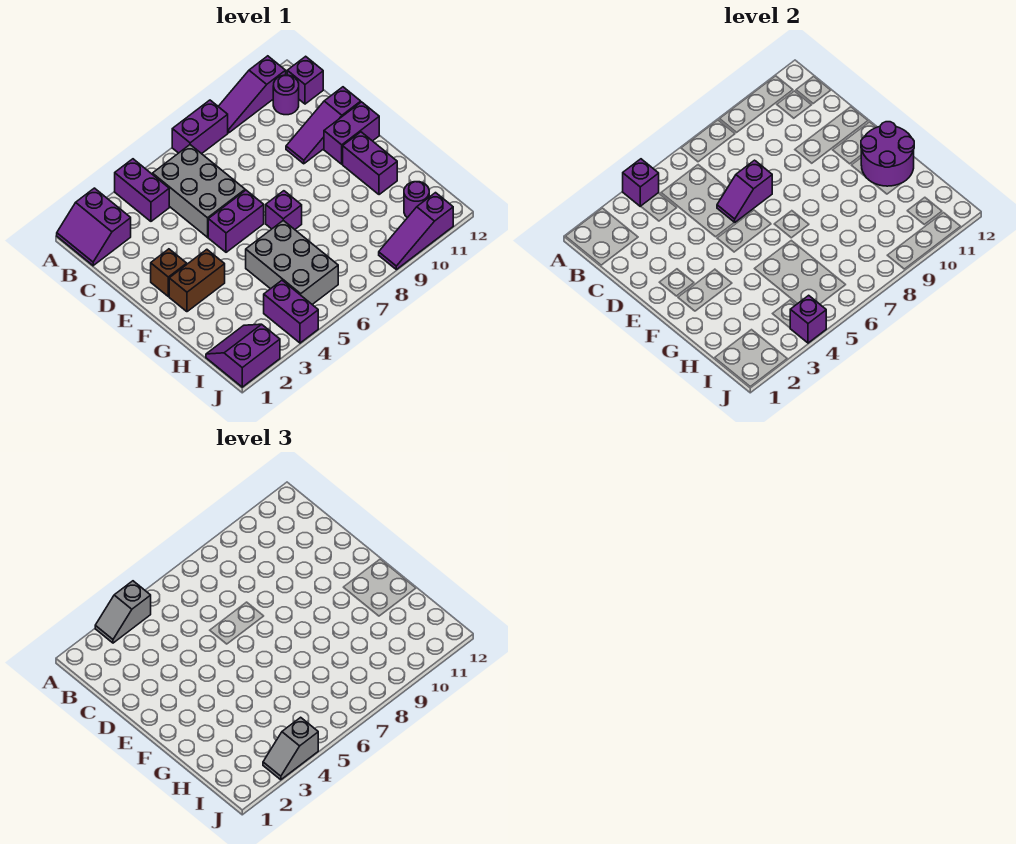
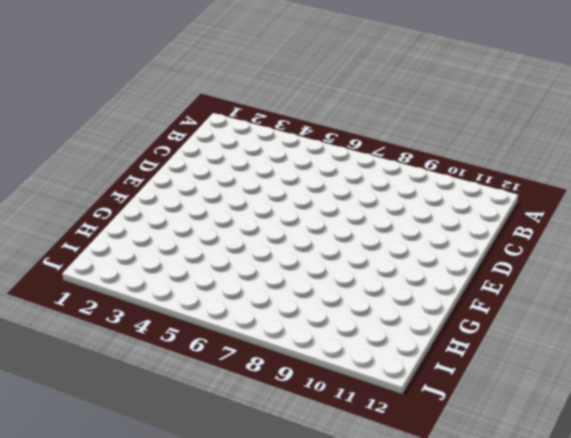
none -> purple 2x2 slope [57,188,131,266]
none -> purple 1x2 brick [115,159,169,221]
none -> purple 1x2 brick [172,100,228,154]

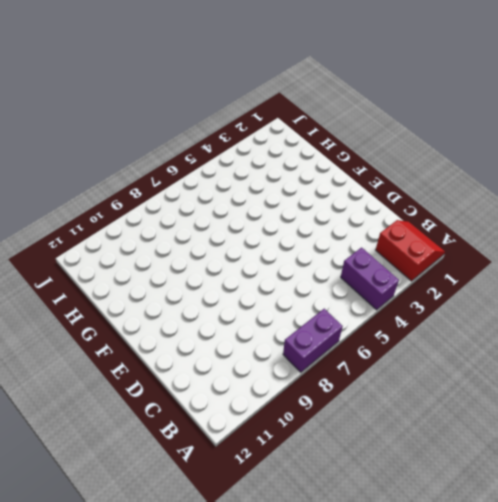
red 2x2 slope [376,220,445,281] -> purple 2x2 slope [57,188,131,266]
none -> purple 1x3 slope [218,56,286,133]
none -> grey 2x3 brick [152,145,245,237]
none -> purple 1x1 round brick [273,75,299,115]

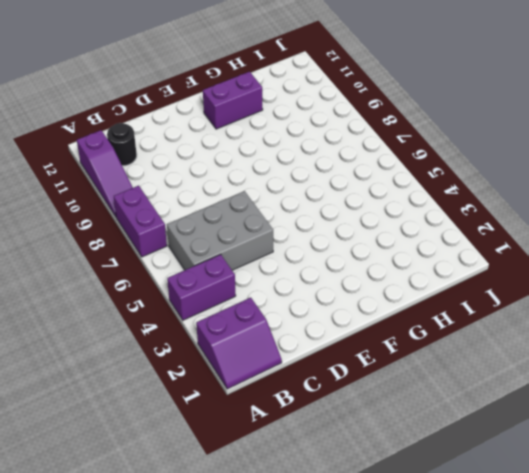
black 1x1 round brick [107,123,137,166] -> purple 1x1 round brick [273,75,299,115]
none -> purple 1x1 brick [287,56,323,104]
none -> purple 1x3 slope [286,87,361,164]
none -> brown 1x1 brick [151,249,187,296]

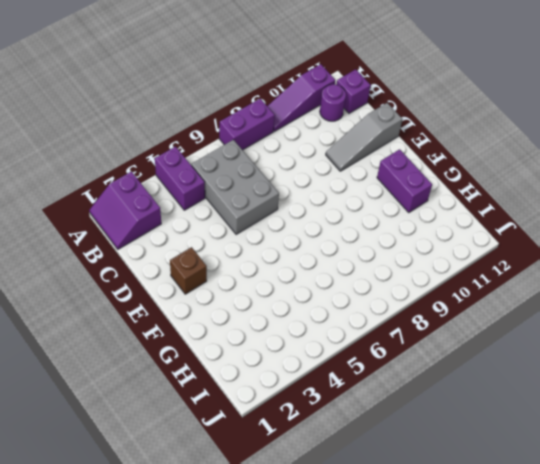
grey 1x3 slope [326,103,402,171] -> purple 1x3 slope [286,87,361,164]
none -> purple 1x2 brick [208,190,264,252]
none -> purple 1x2 brick [324,102,379,164]
none -> brown 1x2 brick [169,249,225,312]

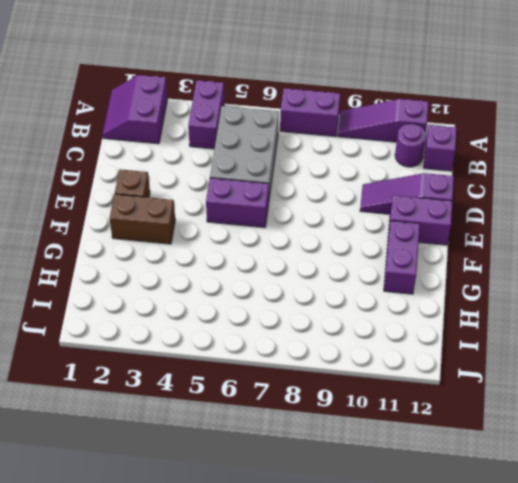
none -> purple 1x1 brick [266,191,302,229]
none -> grey 2x3 brick [246,220,338,304]
none -> purple 2x2 slope [206,324,280,387]

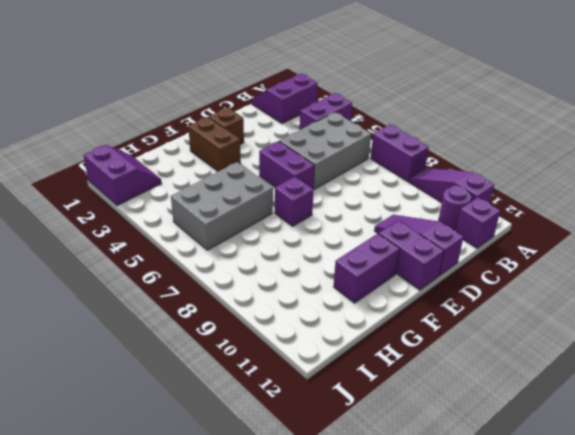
none -> purple 1x2 brick [264,280,318,343]
none -> purple 1x1 round brick [404,182,429,218]
none -> purple 1x3 slope [379,193,453,270]

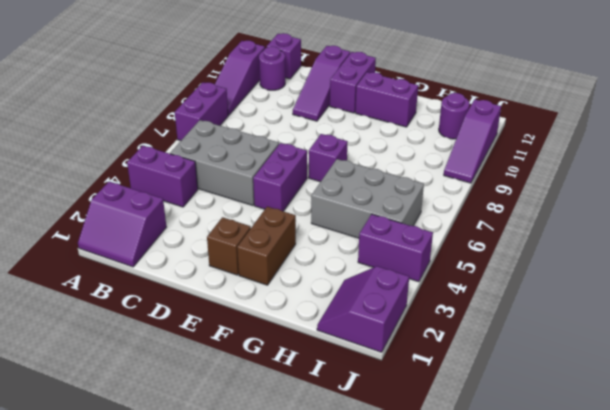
none -> purple 1x1 brick [623,159,659,206]
none -> purple 1x2 slope [717,160,772,222]
none -> purple 2x2 round brick [861,122,914,186]

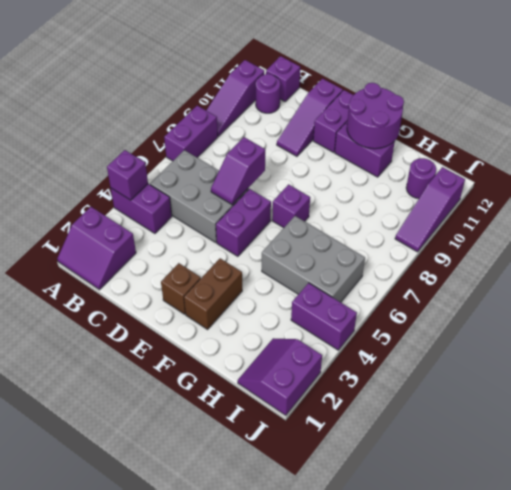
none -> purple 1x1 brick [790,295,826,343]
none -> grey 1x2 slope [95,581,151,643]
none -> grey 1x2 slope [263,717,318,780]

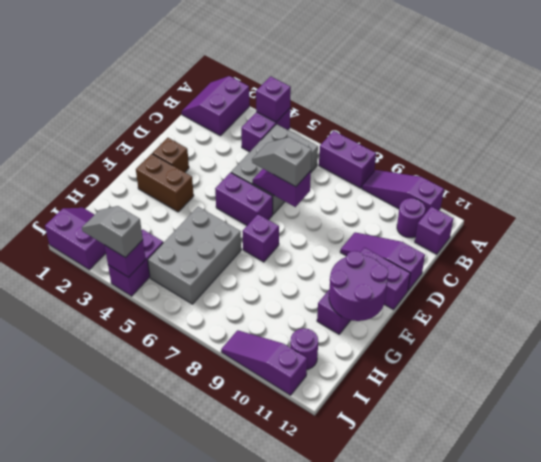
grey 1x2 slope [252,137,312,187] -> grey 1x2 slope moved to [95,581,151,643]

